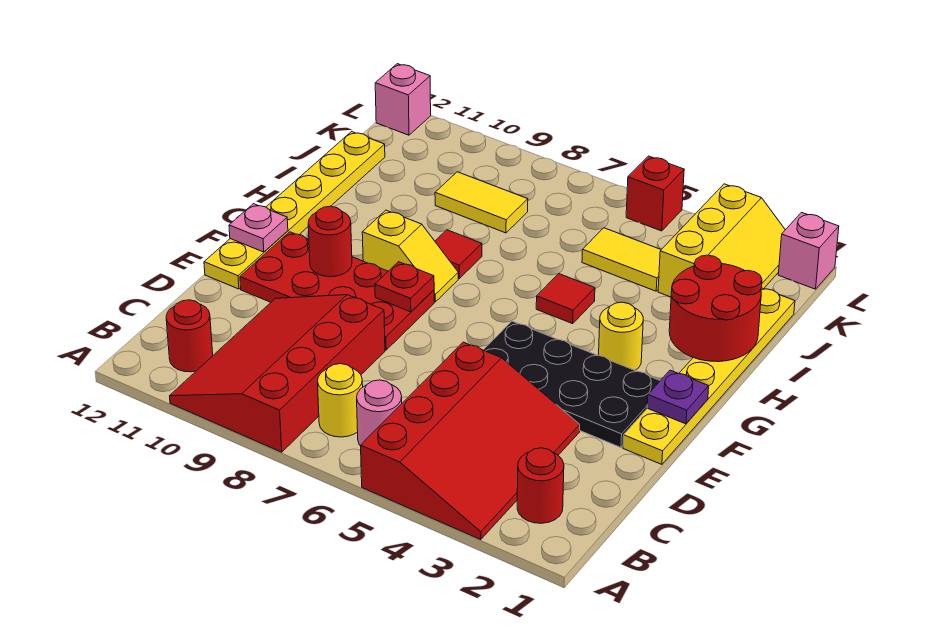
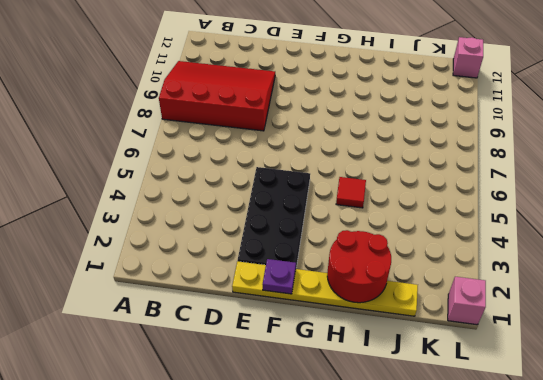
none -> red 3x4 slope [361,342,580,539]
none -> red 1x1 round brick [517,448,564,523]
none -> pink 1x1 round brick [357,380,402,446]

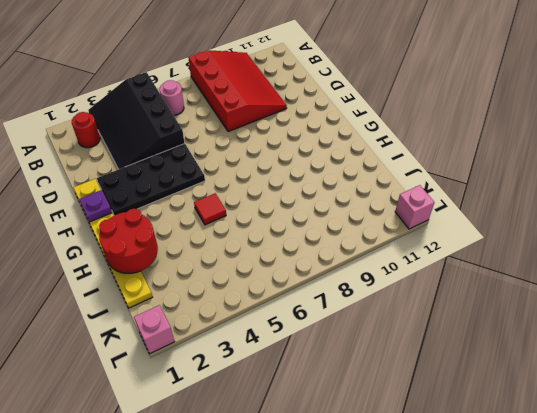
black 3x4 slope [88,72,185,169] -> red 3x4 slope [361,342,580,539]
none -> yellow 1x1 round brick [318,364,363,437]
none -> red 1x1 round brick [166,300,213,372]
none -> red 2x4 plate [240,232,434,350]

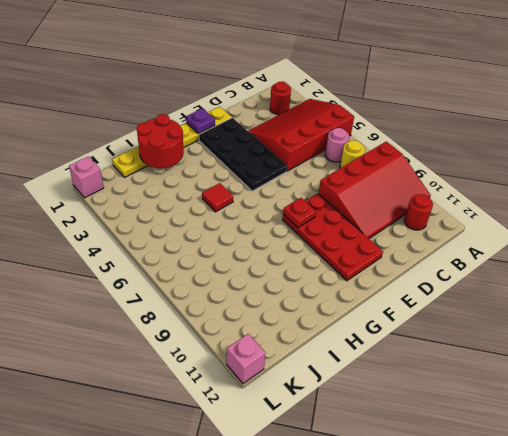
none -> yellow 1x6 plate [204,132,385,289]
none -> yellow 1x1 round brick [599,302,643,370]
none -> yellow 1x2 slope [362,210,458,302]

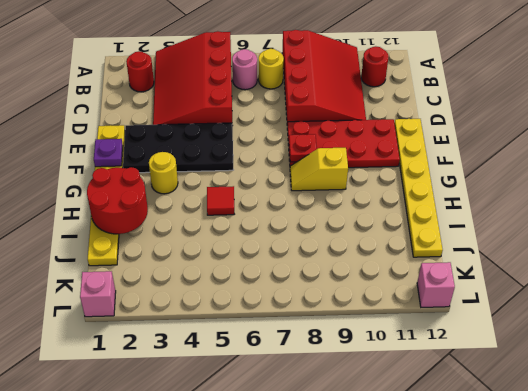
none -> red 1x1 tile [435,230,482,278]
none -> yellow 2x3 slope [658,184,785,297]
none -> yellow 1x2 tile [582,228,661,291]

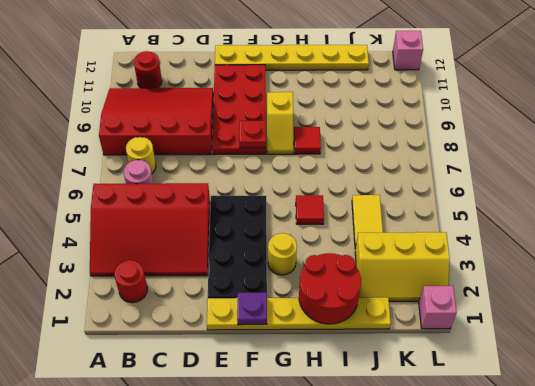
none -> yellow 1x2 tile [435,172,528,233]
none -> red 1x1 brick [626,156,684,231]
none -> red 1x1 round brick [308,206,352,277]

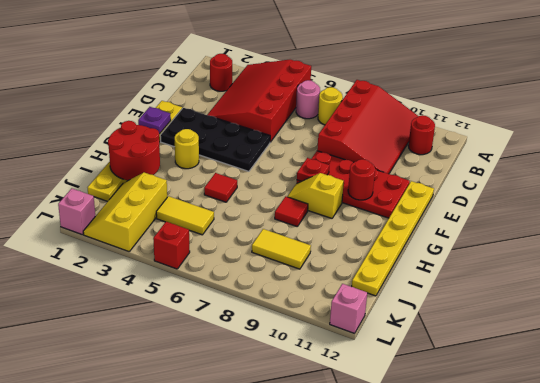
none -> pink 1x1 plate [229,204,288,252]

